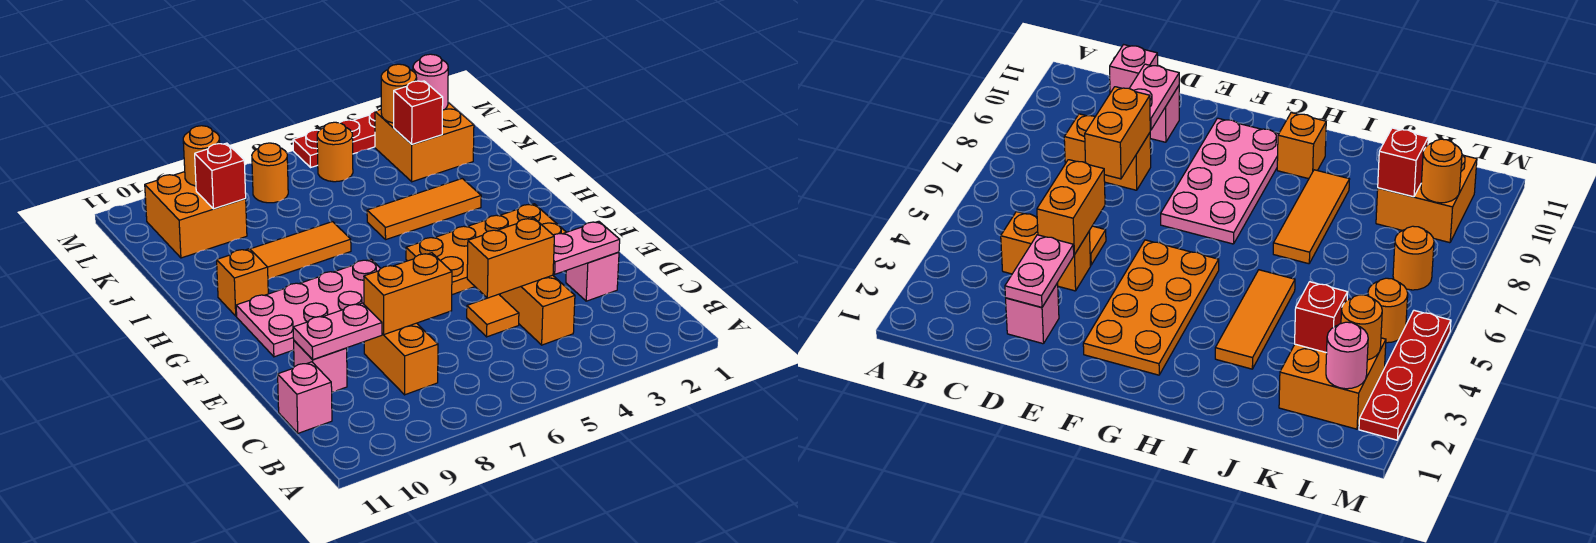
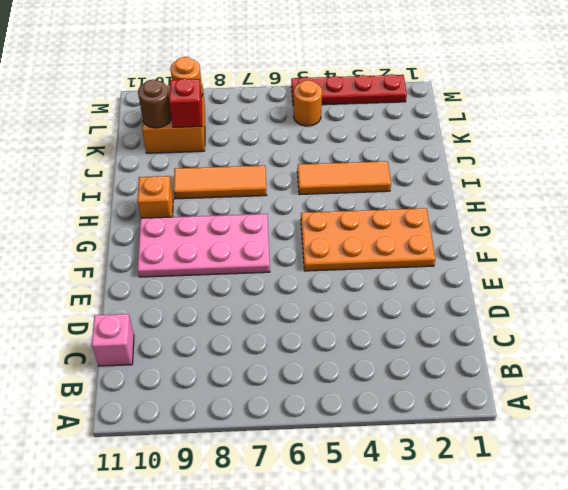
brown 1x1 round brick [138,80,171,128] -> none
none -> orange 1x2 brick [500,275,575,345]
none -> orange 1x2 brick [364,323,438,395]
none -> pink 1x1 brick [566,252,619,301]

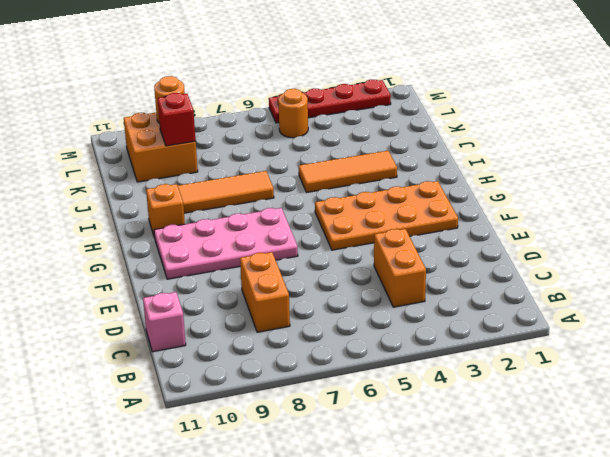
none -> pink 1x1 brick [566,252,619,301]
none -> orange 1x1 tile [467,294,519,337]
none -> pink 1x1 brick [294,341,347,392]

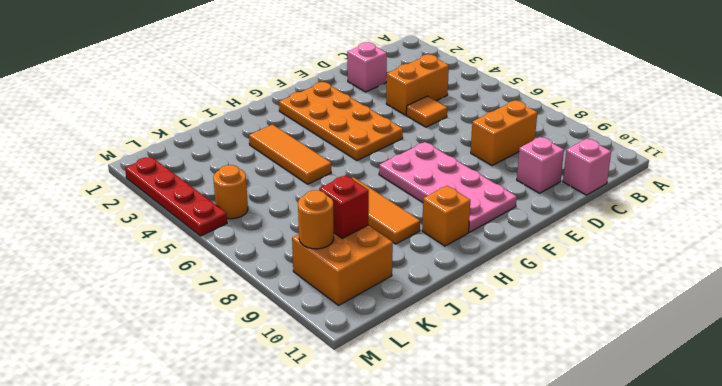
none -> orange 2x2 brick [375,102,474,182]
none -> orange 1x1 round brick [252,143,288,203]
none -> pink 1x2 plate [553,221,620,274]

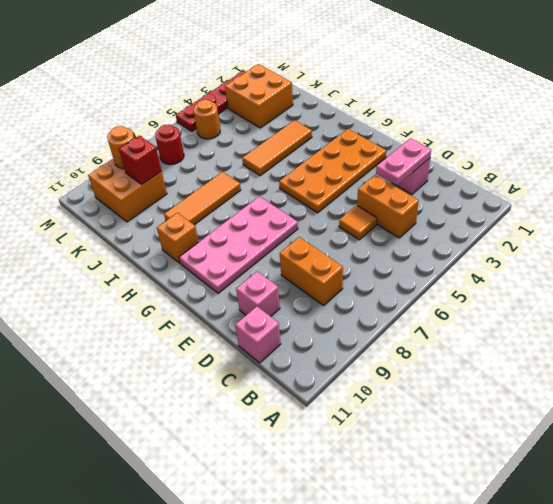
red 1x1 round brick [155,124,184,165] -> orange 1x1 round brick [252,143,288,203]
none -> orange 1x2 brick [467,218,554,298]
none -> orange 1x2 brick [364,253,452,335]
none -> pink 1x2 plate [293,303,382,360]

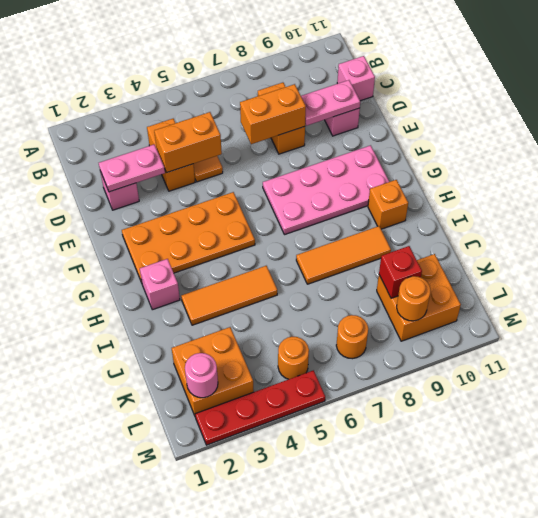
pink 1x1 brick [140,259,180,310] -> none
none -> red 1x1 brick [394,81,443,144]
none -> orange 1x1 round brick [381,64,417,123]

